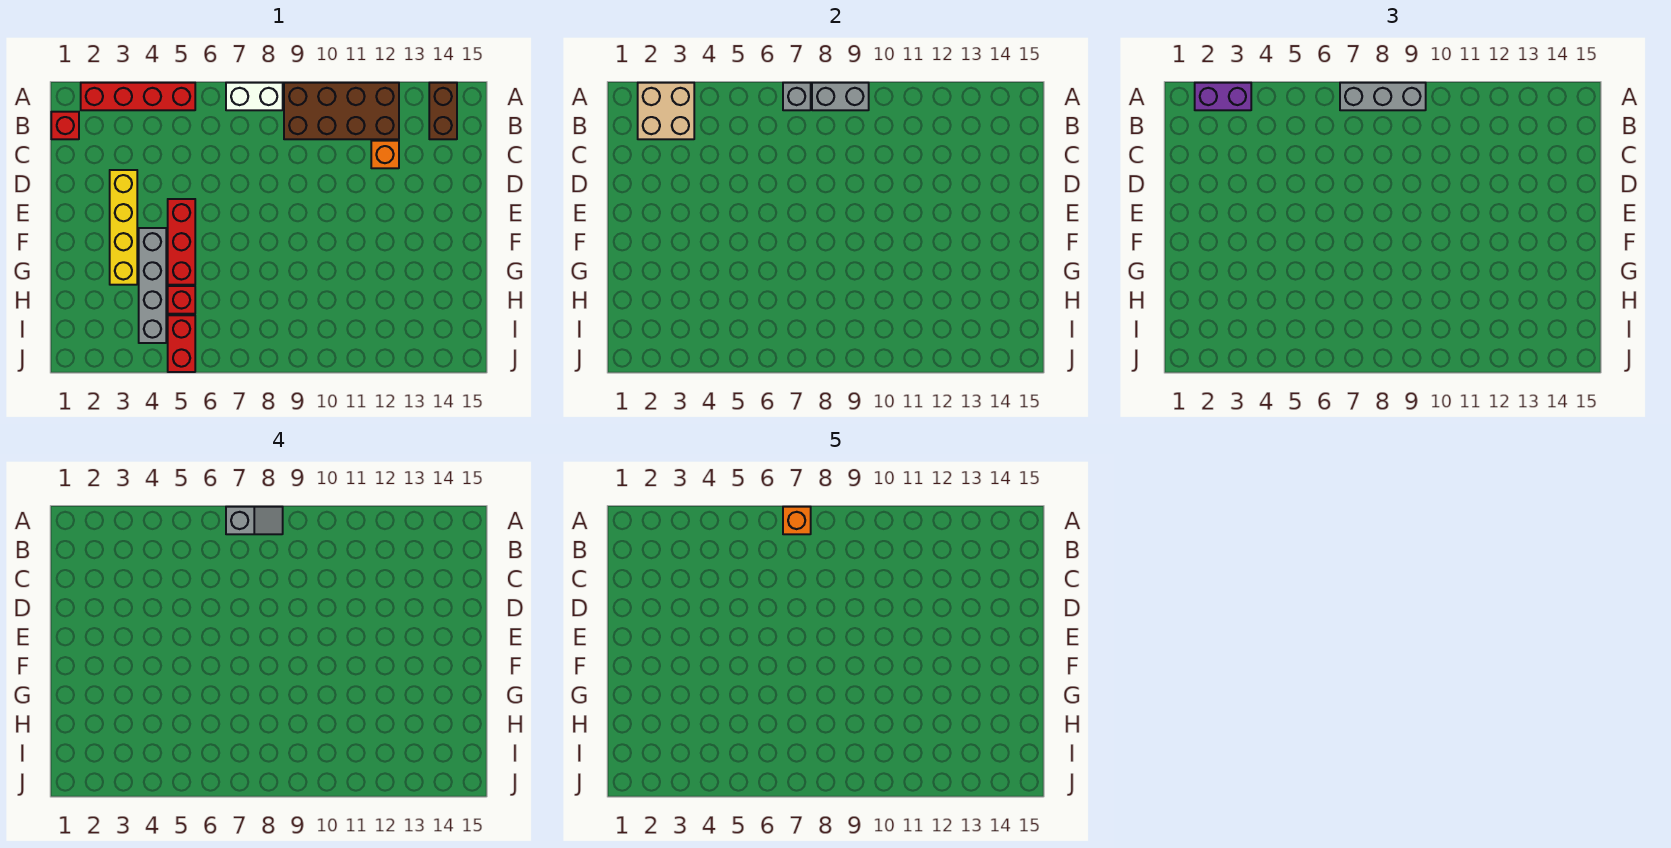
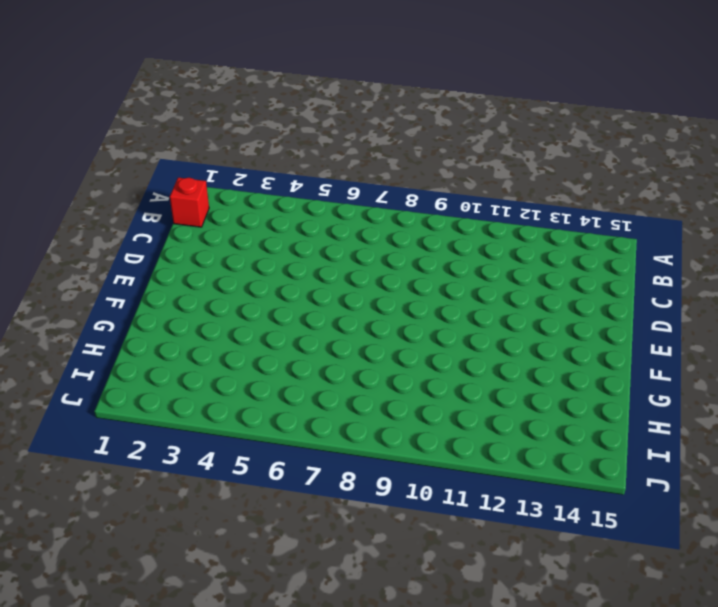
none -> red 1x4 brick [81,83,195,110]
none -> white 1x2 brick [226,83,283,110]
none -> brown 2x4 brick [284,83,399,139]

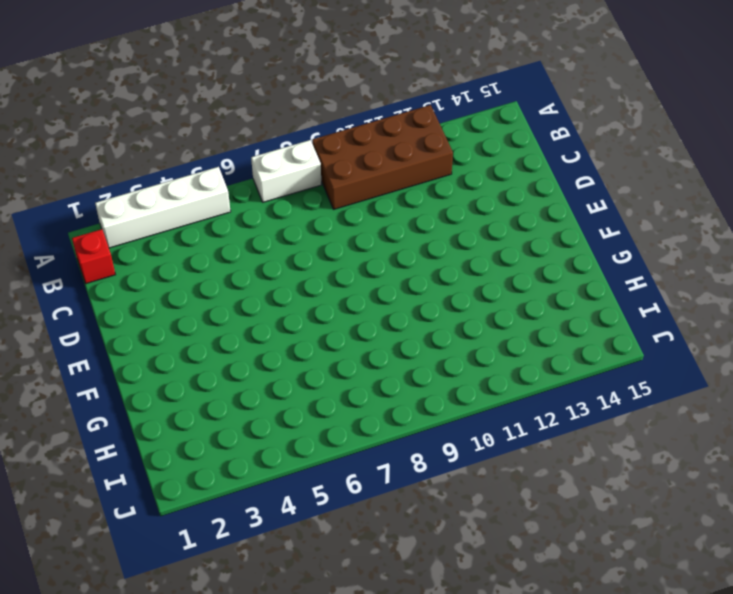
white 1x4 brick [95,167,231,248] -> red 1x4 brick [81,83,195,110]
none -> brown 1x2 brick [429,83,457,139]
none -> orange 1x1 brick [371,141,399,168]
none -> yellow 1x4 brick [110,170,137,285]

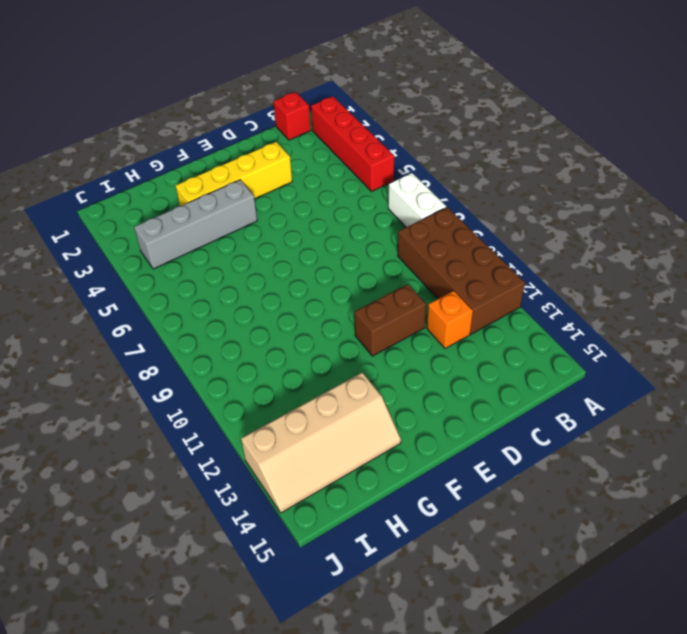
brown 1x2 brick [355,284,426,356] -> brown 1x2 brick moved to [429,83,457,139]
tan 2x4 slope [241,373,401,513] -> none
none -> red 1x3 brick [168,199,195,285]
none -> red 1x1 brick [168,286,195,314]
none -> red 1x2 brick [168,315,195,372]

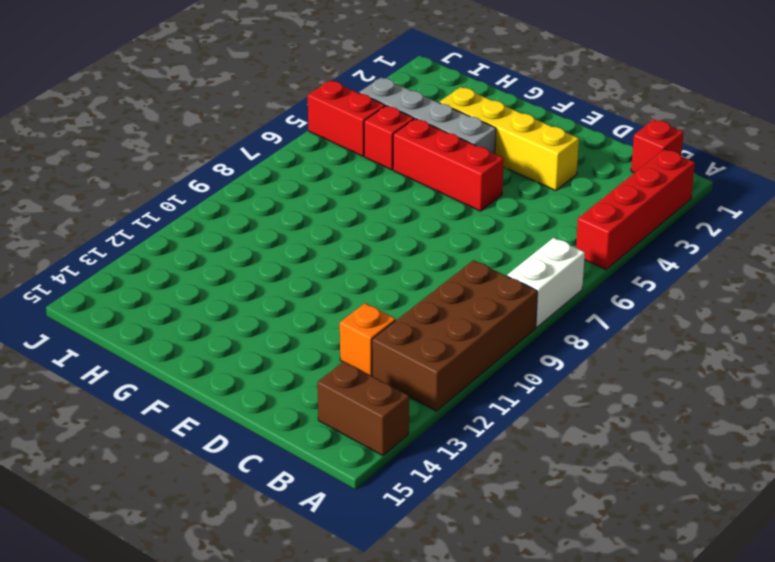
none -> tan 2x2 brick [638,83,694,139]
none -> grey 1x1 brick [783,83,811,110]
none -> grey 1x2 brick [812,83,869,110]

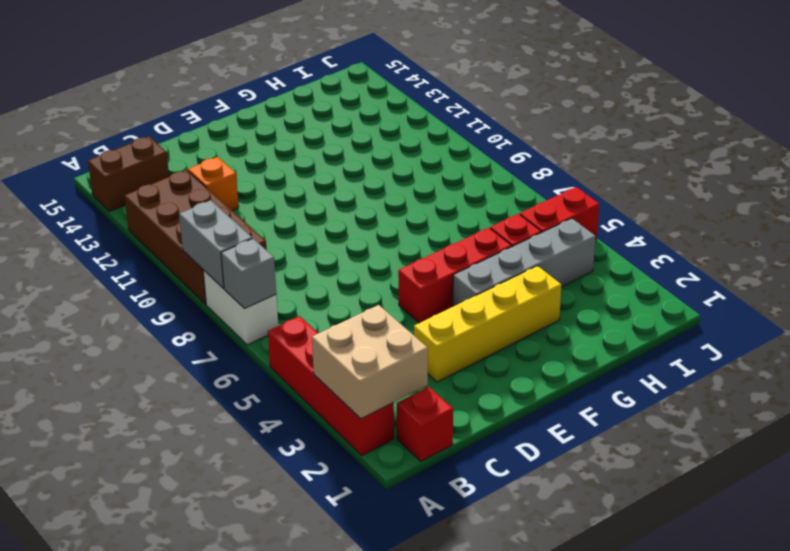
none -> purple 1x2 brick [1195,83,1251,110]
none -> grey 1x3 brick [1340,83,1426,110]
none -> grey 1x2 slope [226,507,283,534]

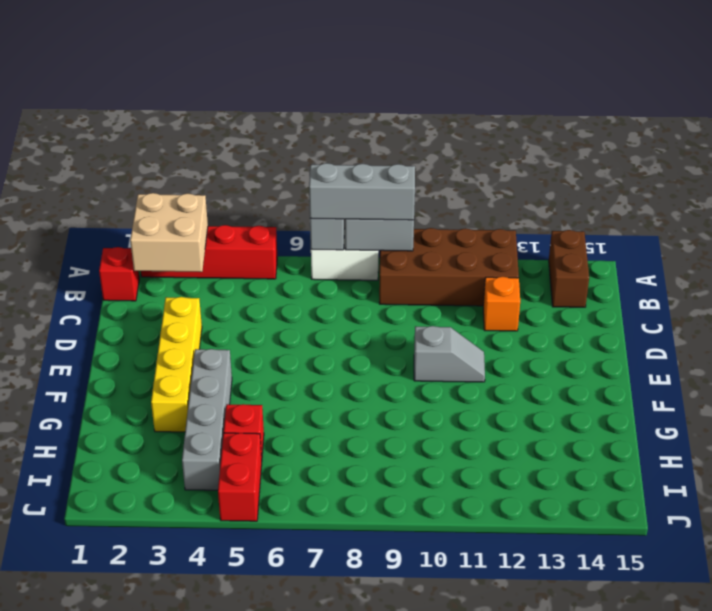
grey 1x2 slope [414,326,485,382] -> grey 1x2 slope moved to [226,507,283,534]
none -> red 1x3 brick [168,199,195,285]
none -> purple 1x2 brick [1195,83,1251,110]
none -> orange 1x1 brick [783,507,811,534]

